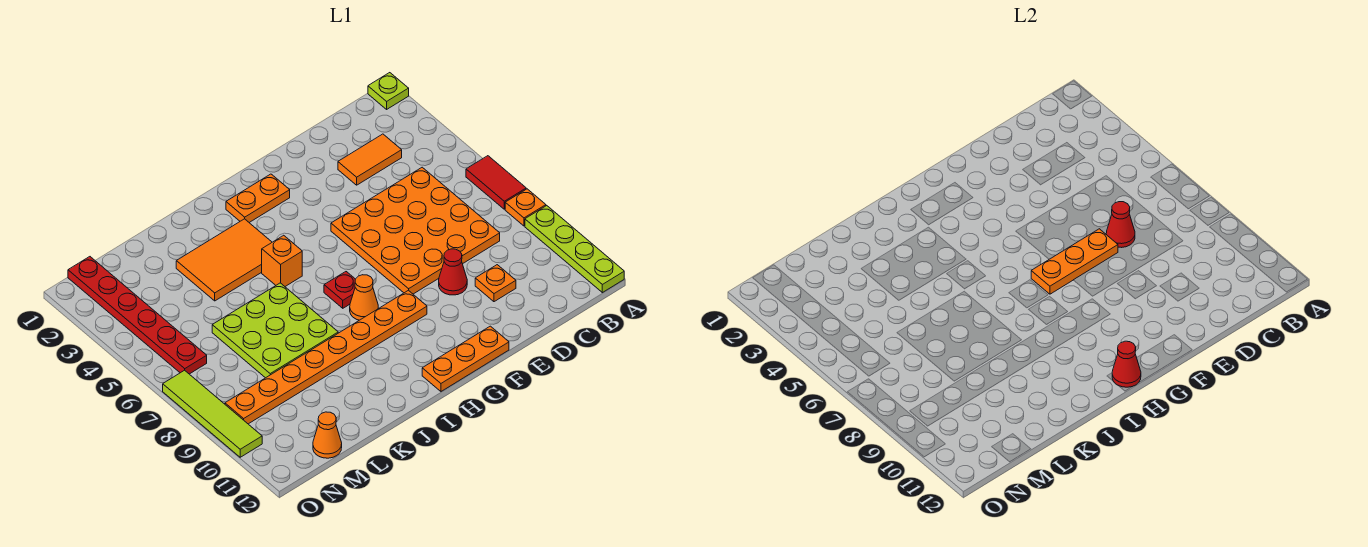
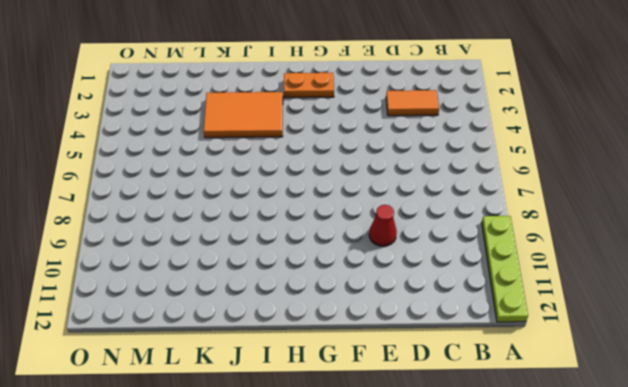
none -> lime 1x1 plate [368,73,409,109]
none -> red 1x2 tile [466,156,526,209]
none -> orange 1x1 plate [505,189,546,226]

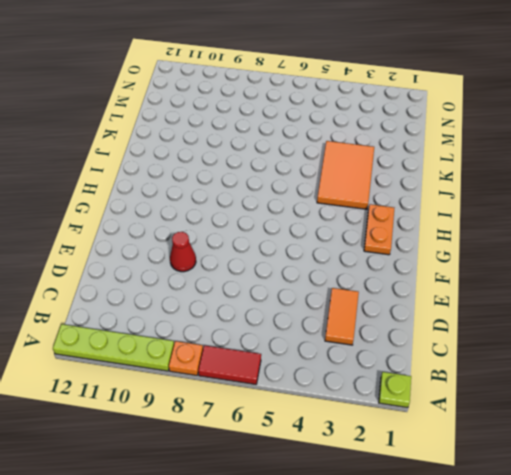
none -> orange 4x4 plate [331,167,500,294]
none -> orange 1x1 plate [475,265,516,302]
none -> orange 1x3 plate [422,326,509,391]

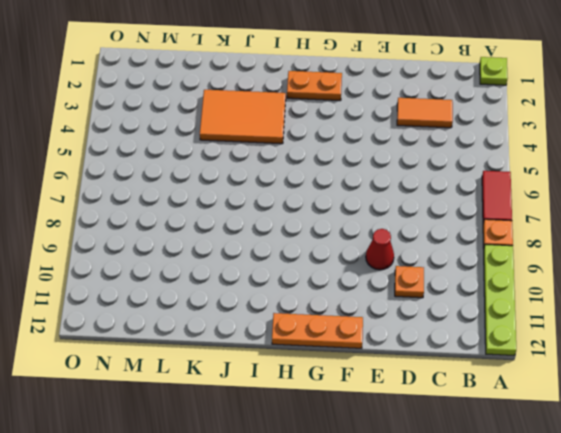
none -> orange 4x4 plate [331,167,500,294]
none -> orange 1x8 plate [225,290,427,424]
none -> red 1x1 plate [324,272,355,308]

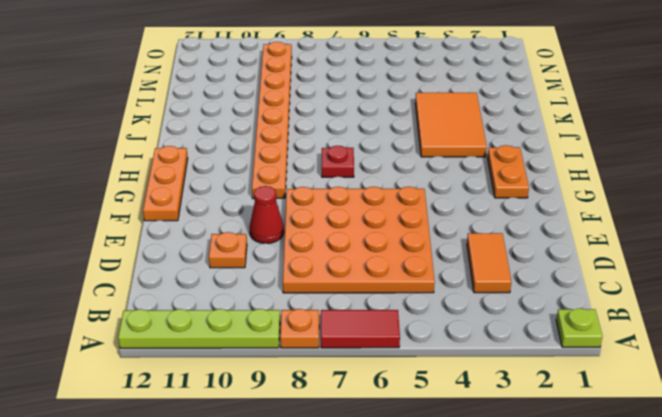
none -> orange 1x1 cone [350,275,378,320]
none -> orange 1x1 brick [262,235,302,286]
none -> lime 3x3 plate [212,283,338,378]

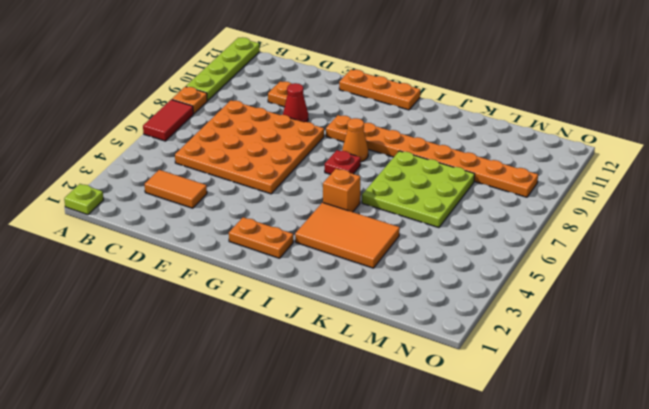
none -> orange 1x1 cone [313,412,342,458]
none -> red 1x6 plate [68,257,207,374]
none -> lime 1x4 tile [163,370,262,457]

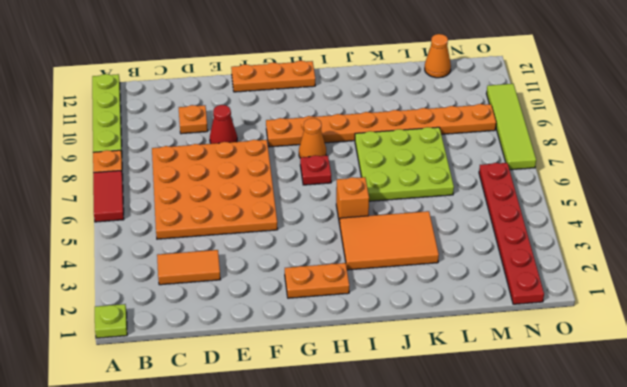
none -> red 1x1 cone [1106,202,1135,248]
none -> orange 1x3 plate [1031,229,1118,294]
none -> red 1x1 cone [1112,341,1141,387]

